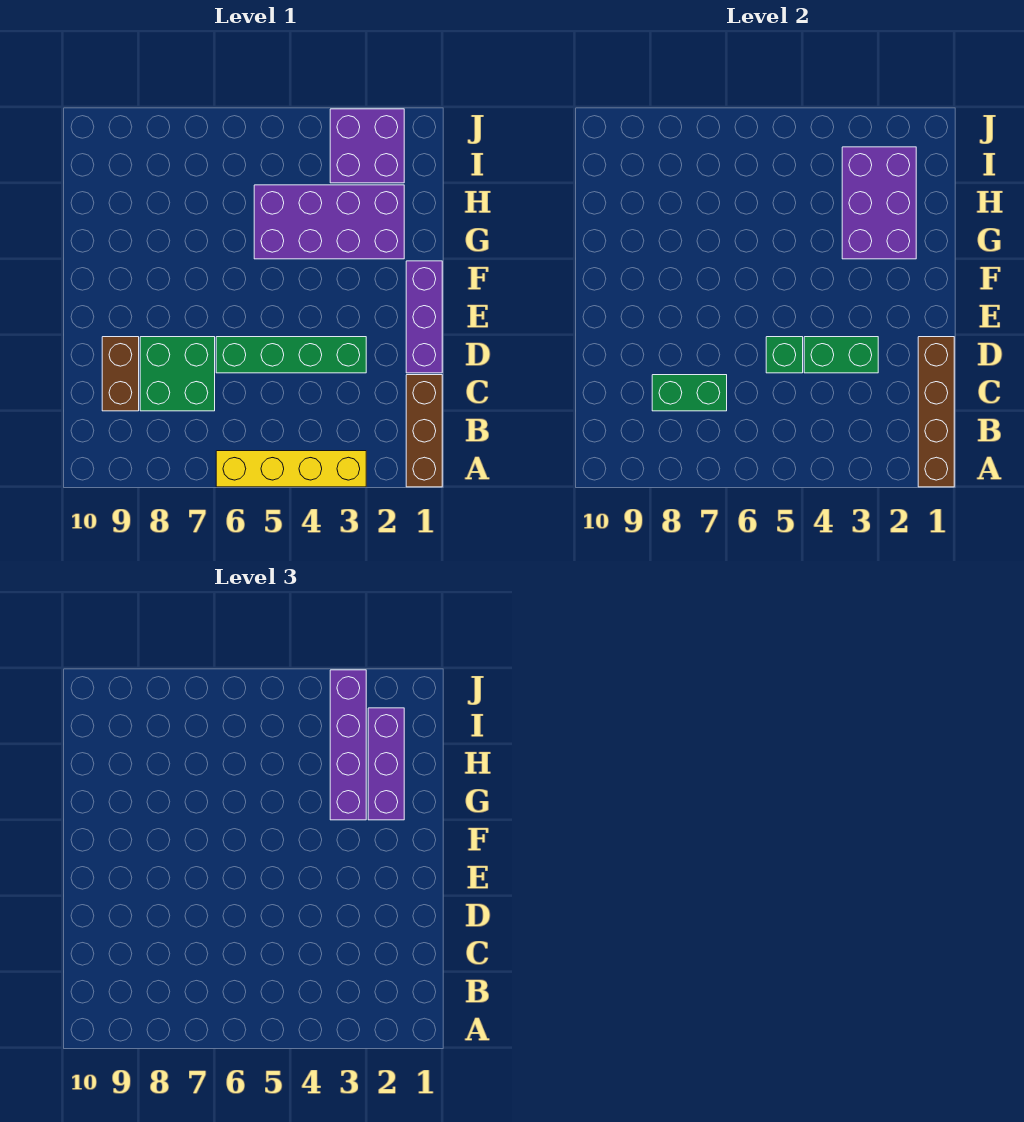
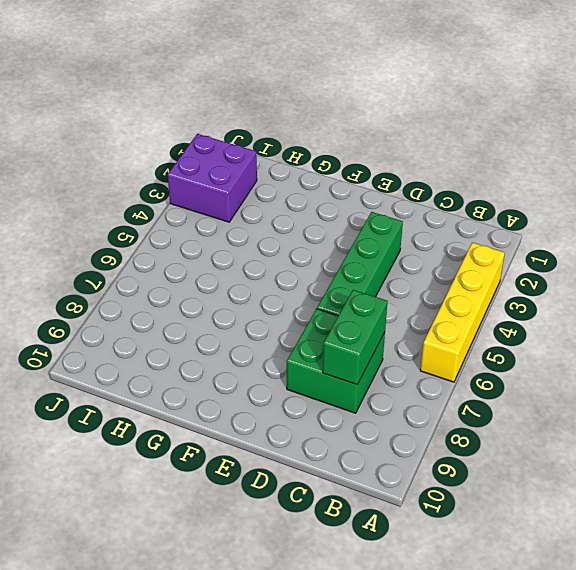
none -> brown 1x3 brick [406,375,442,487]
none -> brown 1x2 brick [102,337,139,411]
none -> purple 1x3 brick [406,261,442,373]

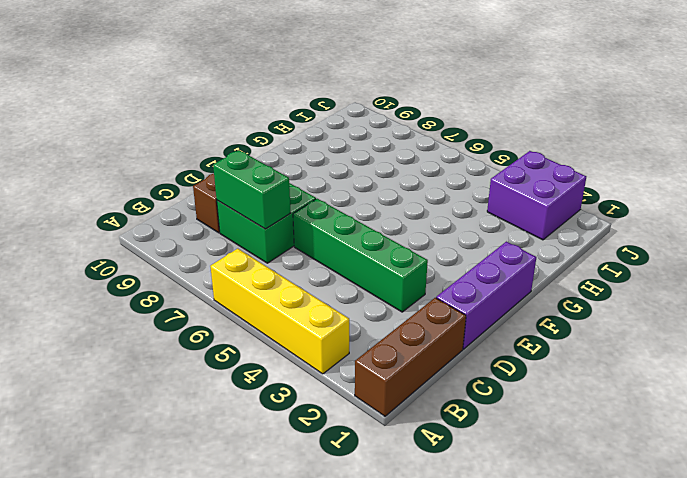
none -> purple 2x4 brick [254,185,404,259]
none -> brown 1x4 brick [918,337,954,487]
none -> green 1x2 brick [804,337,878,373]

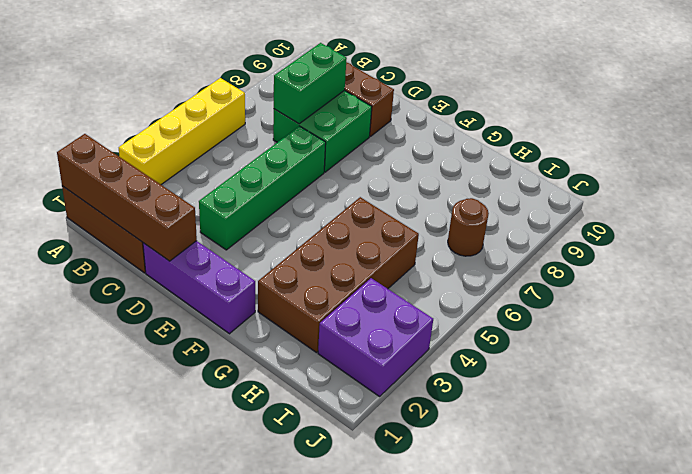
brown 2x4 brick [258,197,419,353] -> purple 2x4 brick [254,185,404,259]
brown 1x1 round brick [448,198,489,256] -> none
none -> green 1x2 brick [804,337,878,373]
none -> green 1x1 brick [766,337,803,373]
none -> purple 2x3 brick [842,147,916,259]

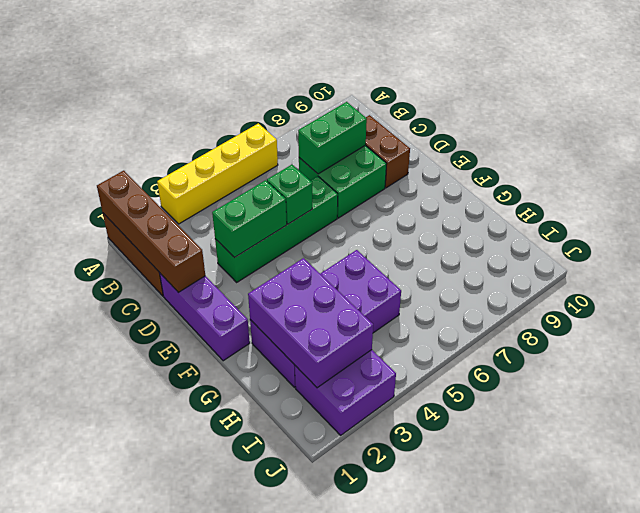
none -> purple 1x3 brick [368,708,404,820]
none -> purple 1x4 brick [330,670,366,820]

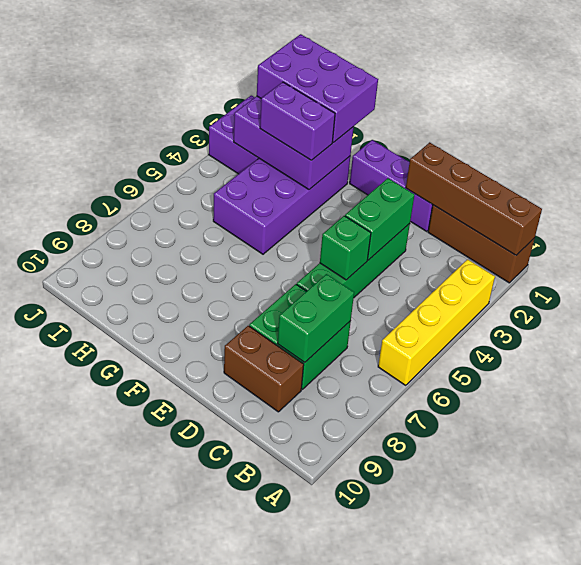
purple 2x3 brick [257,34,378,143] -> purple 1x3 brick [368,708,404,820]
purple 1x2 brick [260,82,335,160] -> purple 1x4 brick [330,670,366,820]

